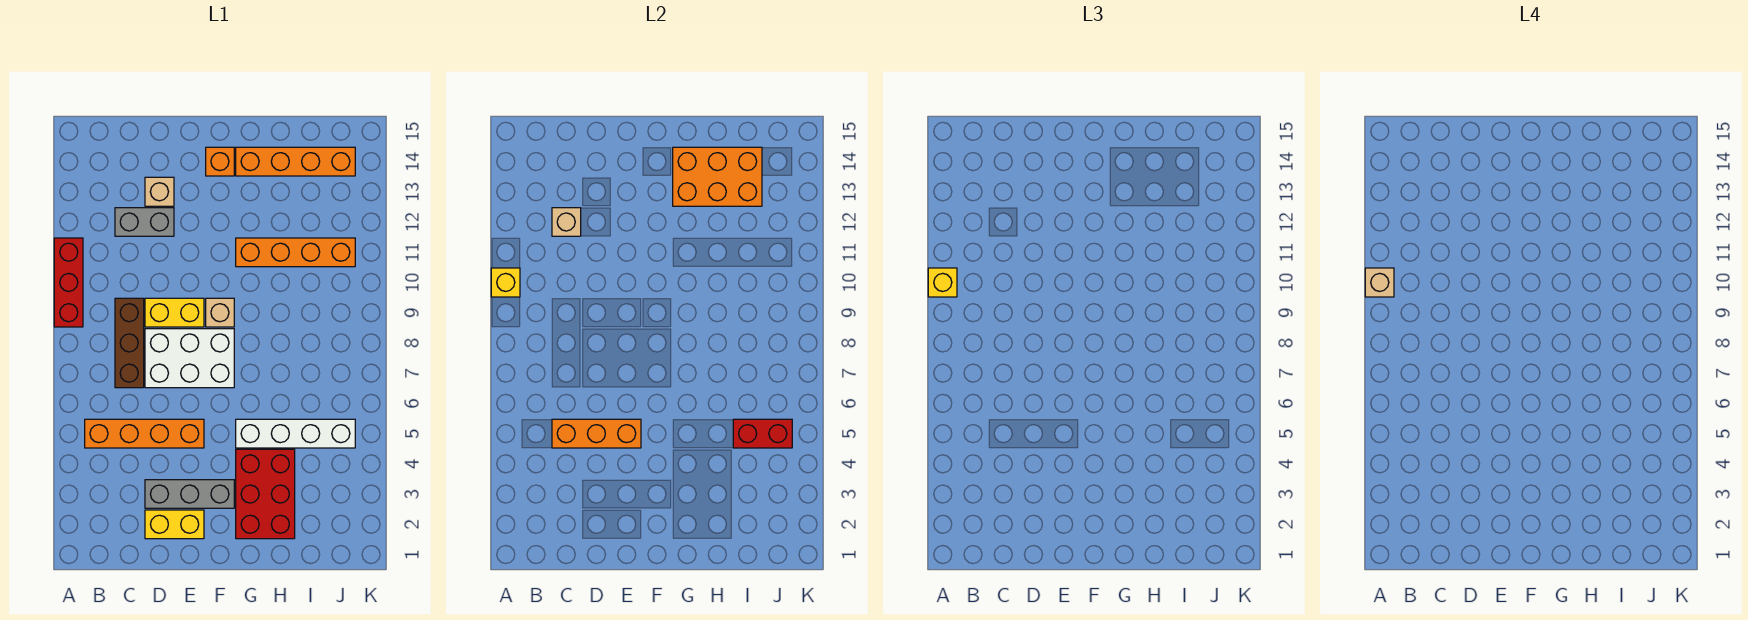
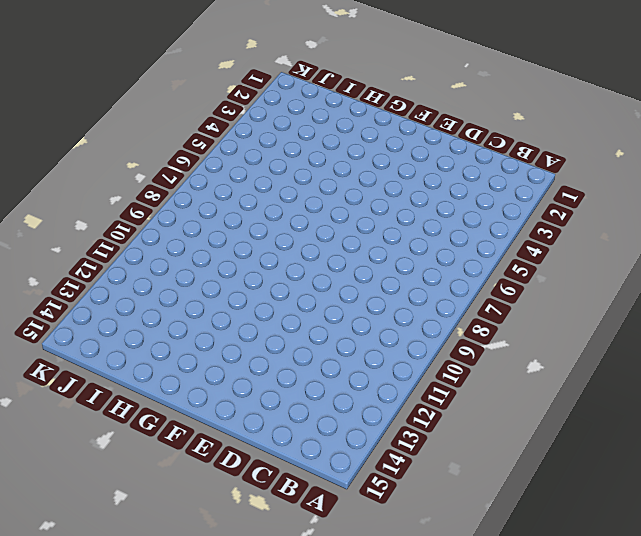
none -> red 1x3 brick [54,238,83,327]
none -> orange 1x4 brick [85,419,204,448]
none -> brown 1x3 brick [115,298,144,388]

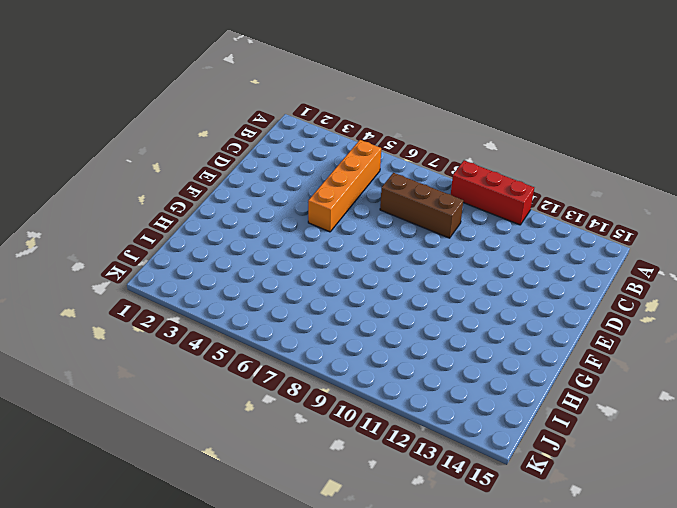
none -> grey 1x2 brick [115,208,174,236]
none -> yellow 1x2 brick [145,510,204,539]
none -> grey 1x3 brick [145,480,234,508]

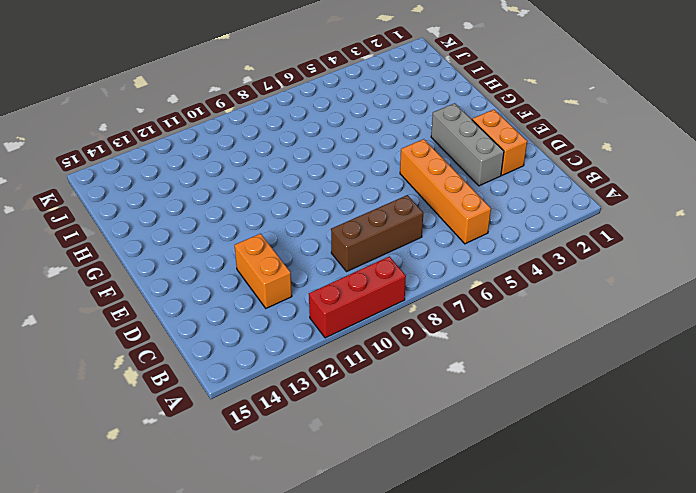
orange 1x2 brick [235,234,292,308] -> grey 1x2 brick [115,208,174,236]
orange 1x2 brick [472,110,527,175] -> yellow 1x2 brick [145,510,204,539]
none -> white 2x3 brick [145,329,234,388]
none -> yellow 1x2 brick [145,298,204,327]
none -> tan 1x1 brick [145,177,174,206]

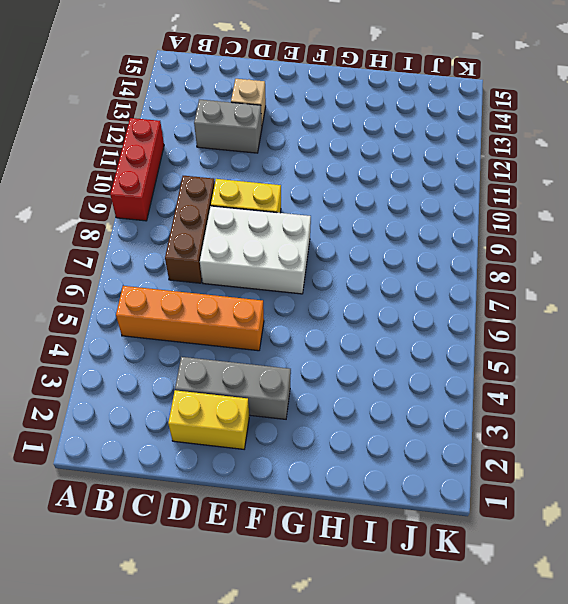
none -> tan 1x1 brick [206,298,234,327]
none -> orange 1x1 brick [206,147,234,176]
none -> red 2x3 brick [236,449,295,539]

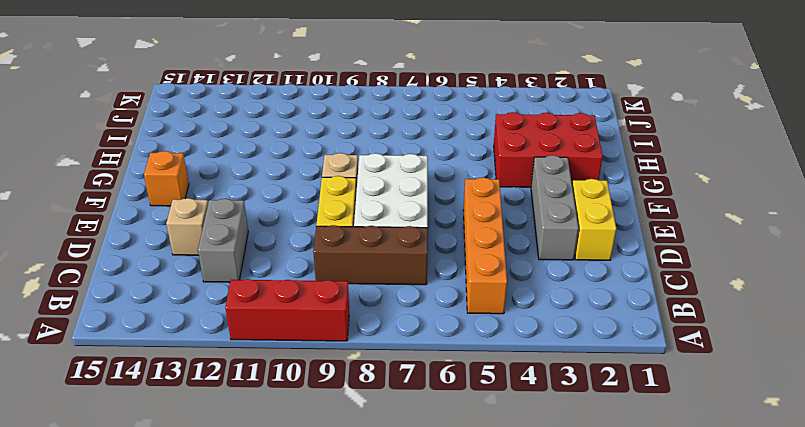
none -> white 1x4 brick [236,419,355,448]
none -> orange 1x4 brick [236,238,355,267]
none -> orange 1x4 brick [236,147,355,176]

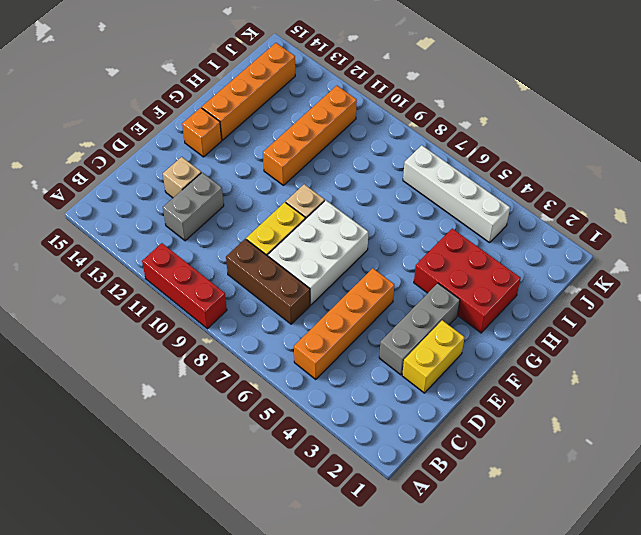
white 1x4 brick [403,145,510,243] -> white 1x4 brick turned to [236,419,355,448]
none -> yellow 1x1 brick [491,268,520,297]
none -> orange 1x3 brick [552,419,641,448]
none -> tan 1x1 brick [552,208,581,236]

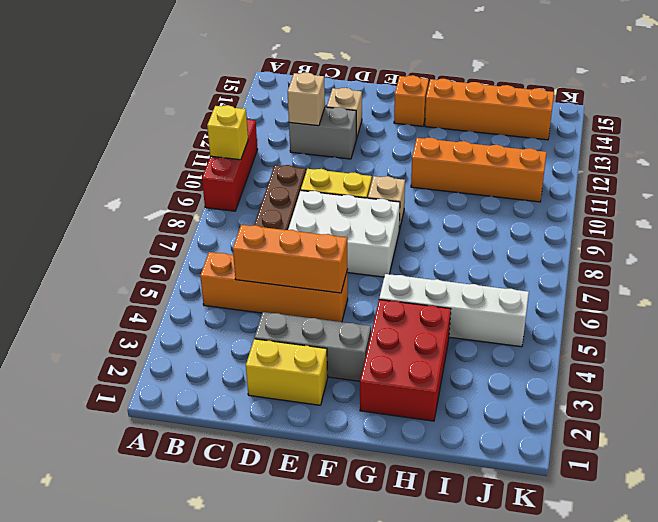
none -> orange 2x3 brick [673,147,762,206]
none -> red 1x2 brick [733,419,792,448]
none -> yellow 1x1 brick [928,268,957,297]

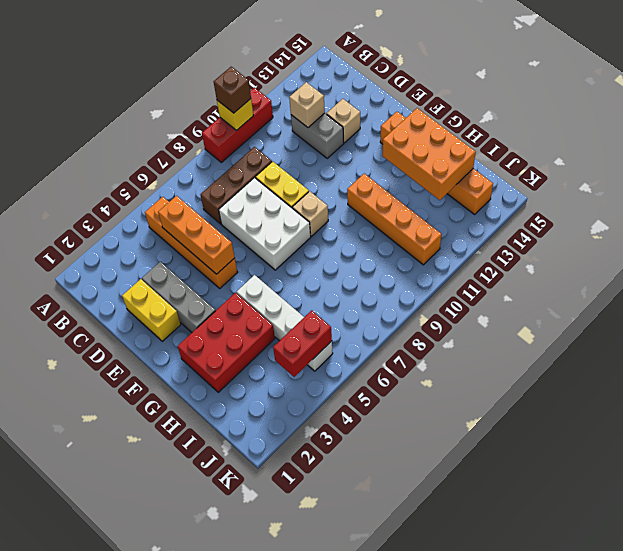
brown 1x1 brick [214,67,251,113] -> yellow 1x1 brick [928,268,957,297]
red 1x2 brick [273,310,332,377] -> red 1x2 brick turned to [733,419,792,448]
none -> tan 1x1 brick [1365,268,1394,297]

